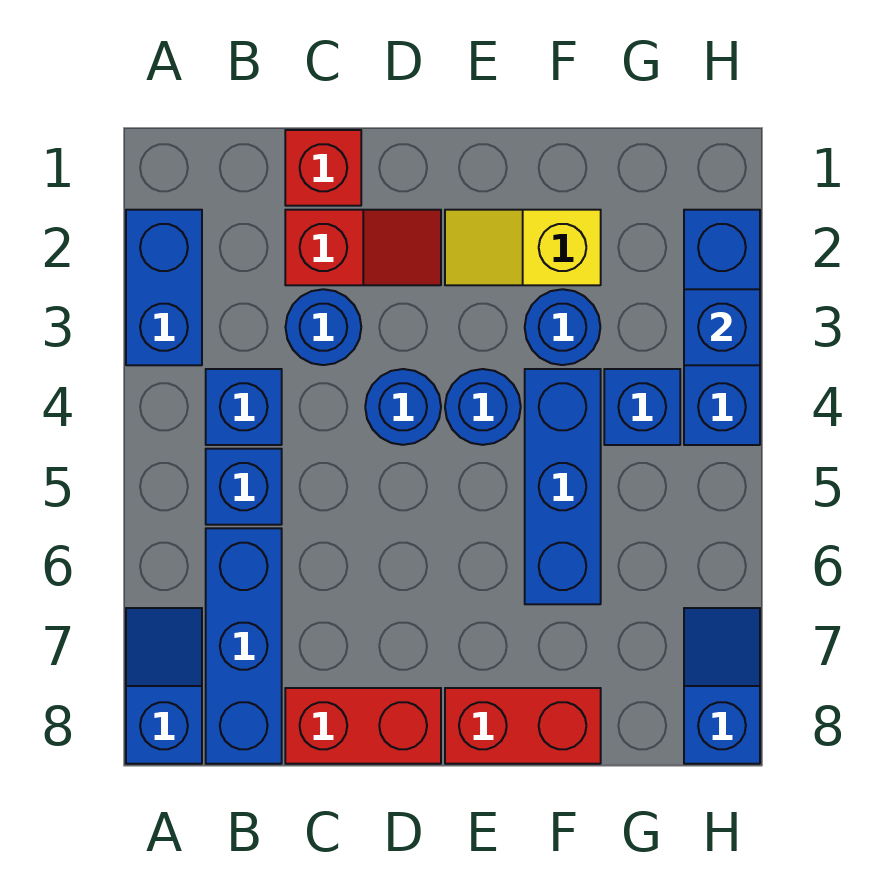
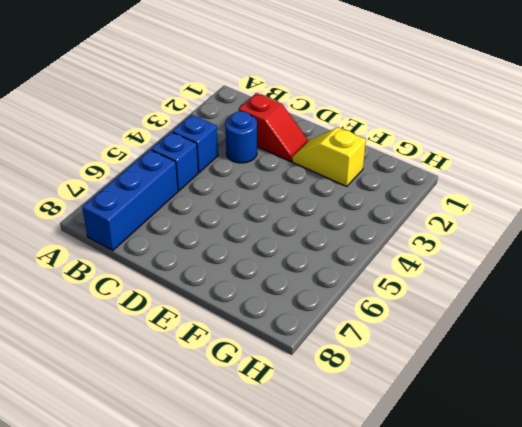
none -> blue 1x2 brick [126,210,202,365]
none -> blue 1x2 slope [126,608,202,764]
none -> red 1x1 brick [285,130,361,206]

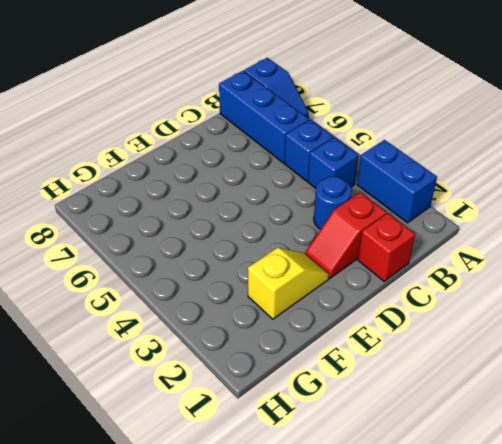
none -> red 1x2 brick [285,688,441,764]
none -> blue 1x1 round brick [365,369,441,445]
none -> blue 1x1 round brick [445,369,521,445]

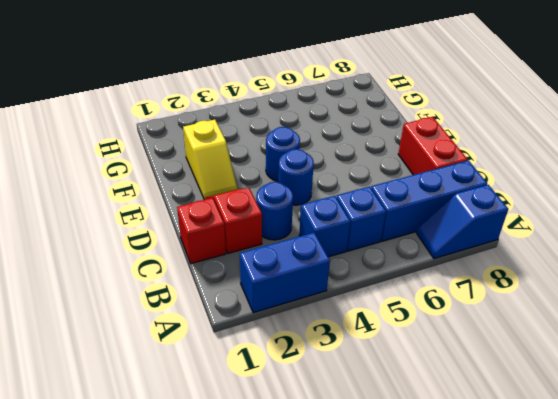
none -> red 1x2 brick [445,688,601,764]
none -> blue 1x1 round brick [525,289,600,365]
none -> blue 1x3 brick [525,369,601,604]

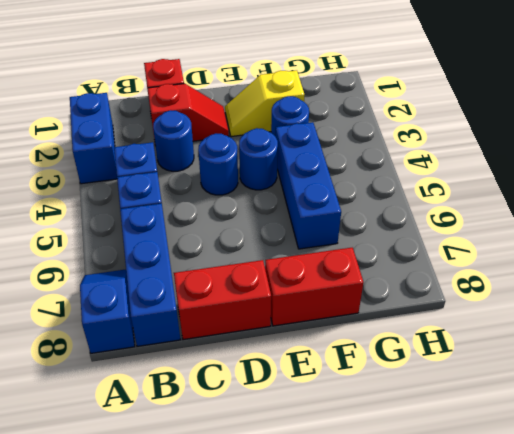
none -> blue 1x1 brick [604,369,680,445]
none -> blue 1x3 brick [684,210,760,445]
none -> blue 1x2 slope [684,608,760,764]

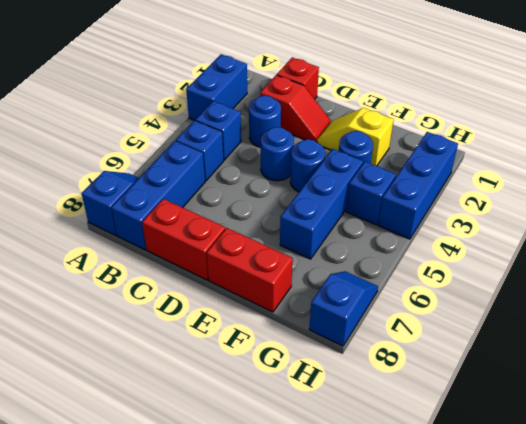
none -> blue 1x1 brick [684,289,760,365]

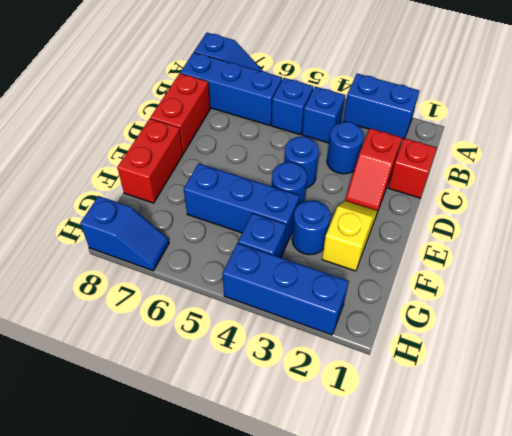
none -> blue 1x1 brick [684,289,760,365]

